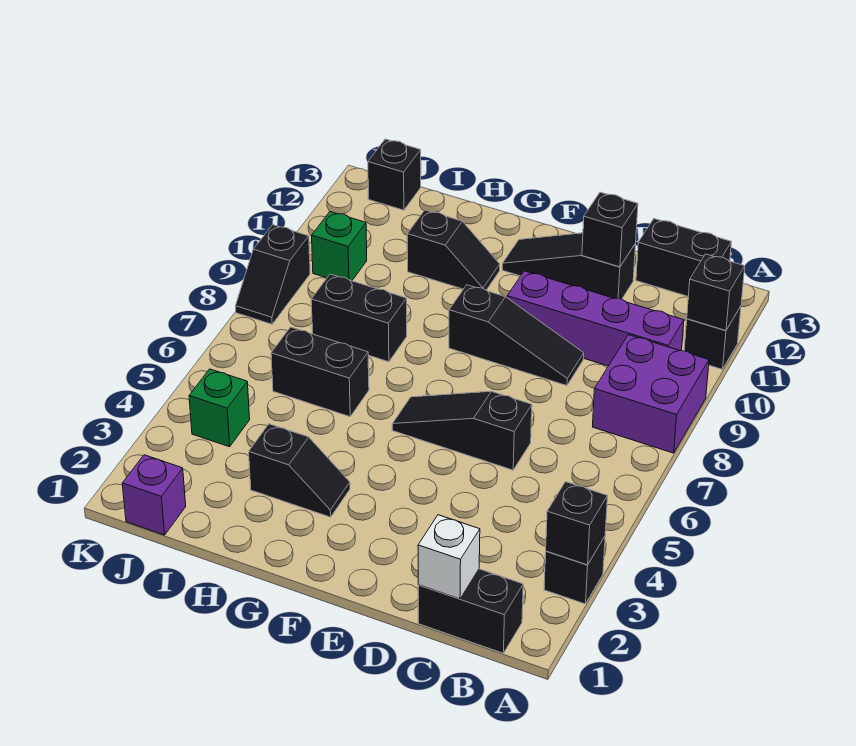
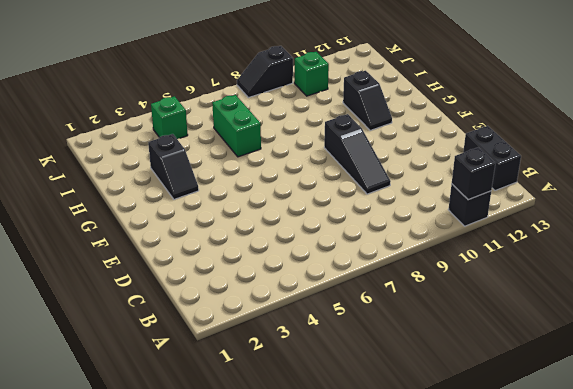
green 1x2 brick [212,95,261,157] -> black 1x2 brick [271,327,369,417]
none -> black 1x1 brick [544,537,605,604]
none -> purple 2x2 brick [593,335,709,453]
none -> black 1x2 brick [418,569,523,653]

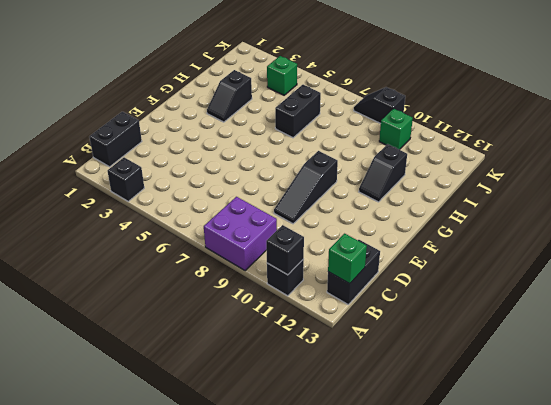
green 1x1 brick [328,234,367,284] -> none
none -> purple 1x4 brick [507,271,684,366]
none -> black 1x3 slope [392,391,532,470]
none -> black 1x3 slope [502,233,636,299]

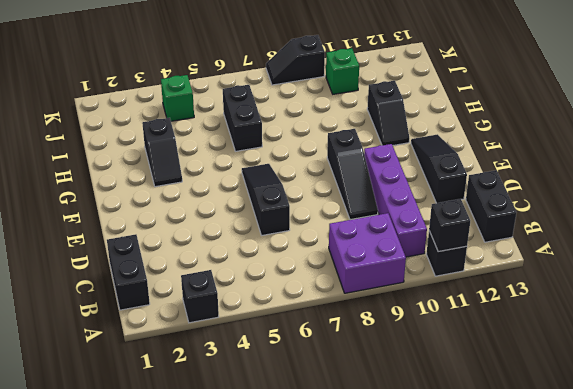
none -> black 1x2 brick [311,274,407,362]
none -> purple 1x1 brick [122,455,186,535]
none -> black 1x1 brick [368,139,421,210]

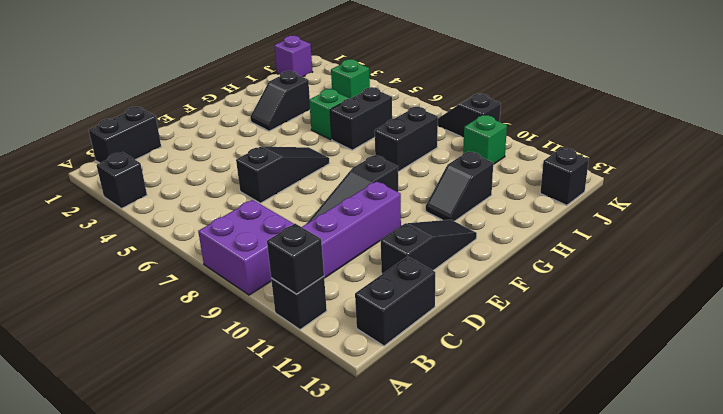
green 1x1 brick [309,89,349,140] -> none
none -> black 1x1 brick [546,482,607,565]
none -> white 1x1 brick [418,515,480,599]
none -> black 1x1 brick [582,192,638,267]

